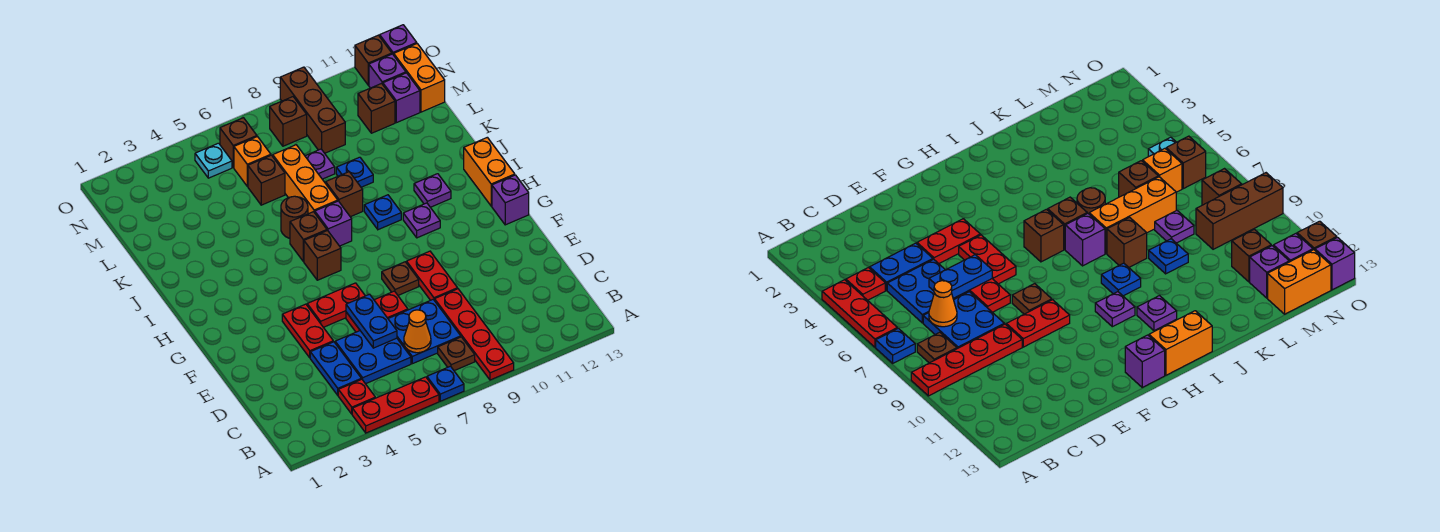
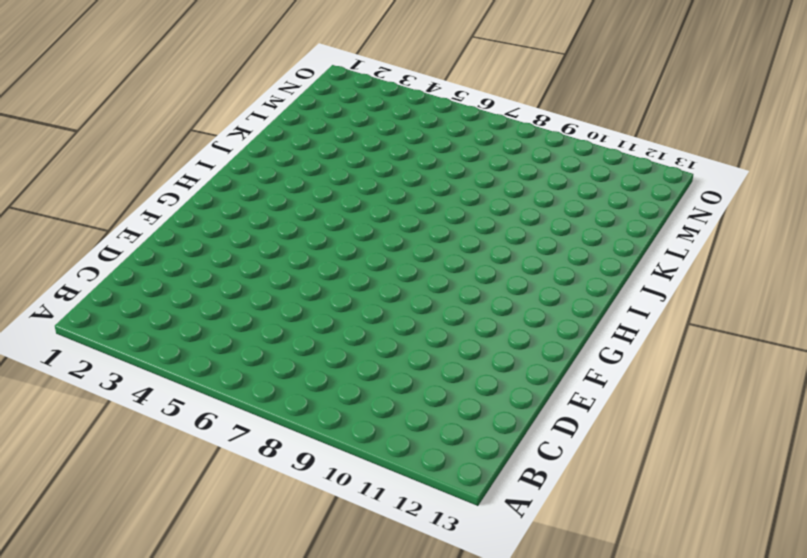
none -> red 1x3 plate [352,377,439,433]
none -> blue 1x1 plate [427,366,464,401]
none -> red 1x4 plate [435,289,514,380]
none -> red 1x1 plate [338,379,375,414]

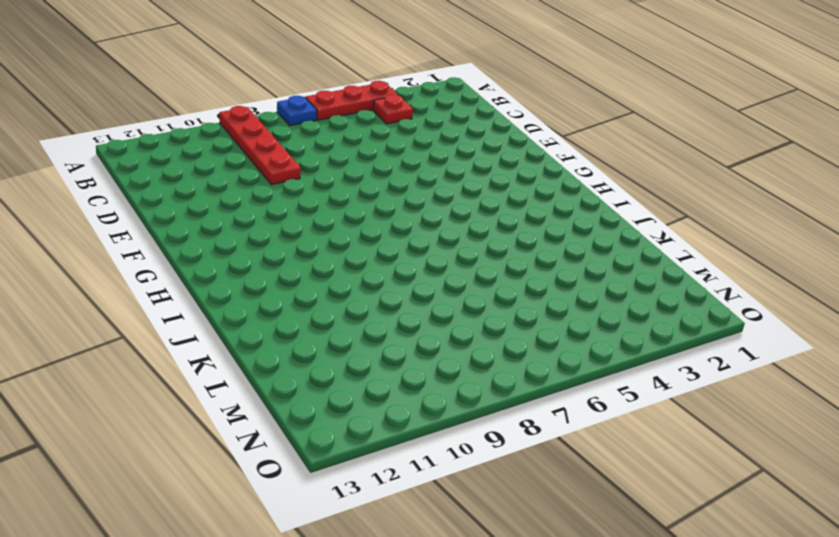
none -> brown 1x1 plate [438,337,475,371]
none -> blue 1x2 plate [310,342,361,395]
none -> blue 2x2 plate [335,331,411,384]
none -> blue 2x2 plate [388,300,461,364]

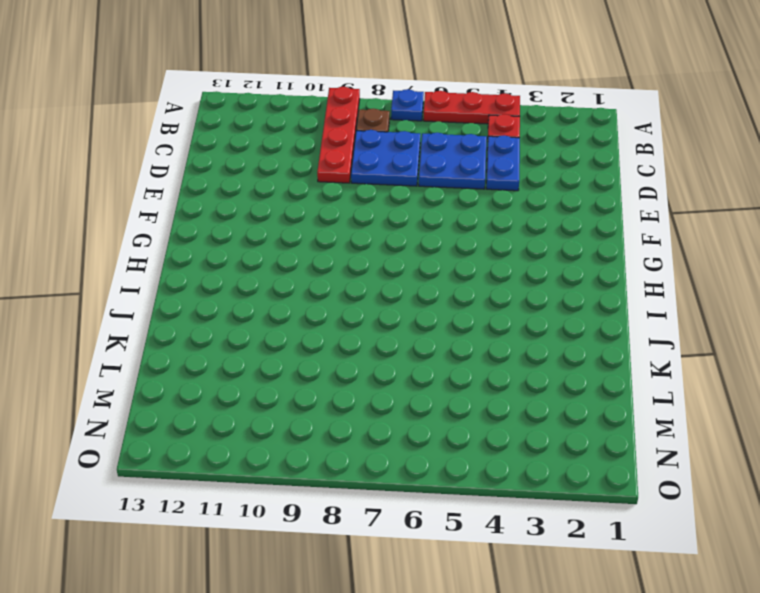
none -> red 1x2 plate [282,304,333,358]
none -> red 1x2 plate [346,291,408,332]
none -> red 1x2 plate [407,251,458,301]
none -> red 1x2 plate [307,283,365,327]

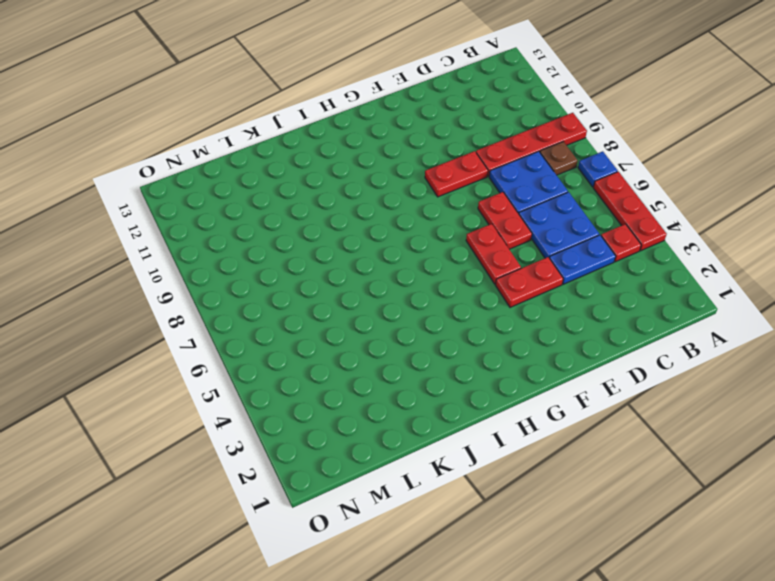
none -> brown 1x1 plate [382,262,419,295]
none -> purple 1x1 brick [492,175,529,225]
none -> brown 1x1 brick [304,231,341,280]
none -> purple 1x1 plate [403,203,440,238]

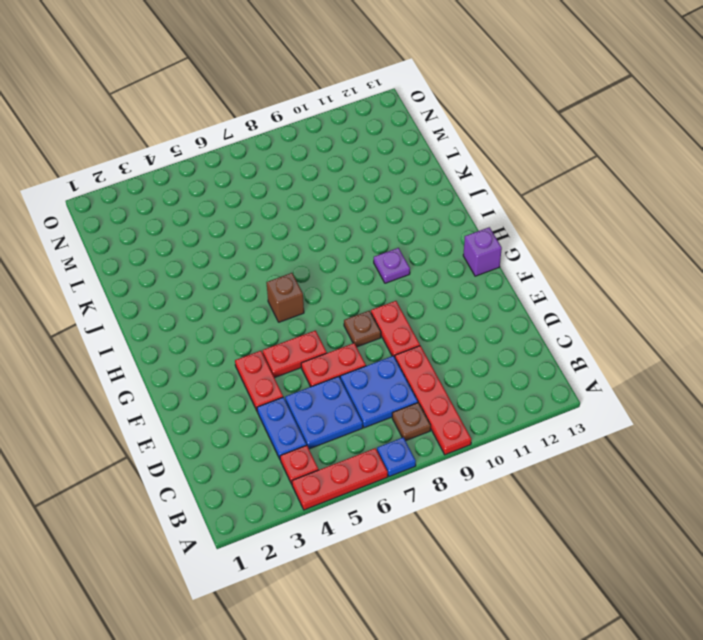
none -> orange 1x2 brick [464,137,515,206]
none -> brown 1x1 brick [290,212,327,261]
none -> purple 1x1 brick [315,201,352,246]
none -> blue 1x1 plate [364,195,401,230]

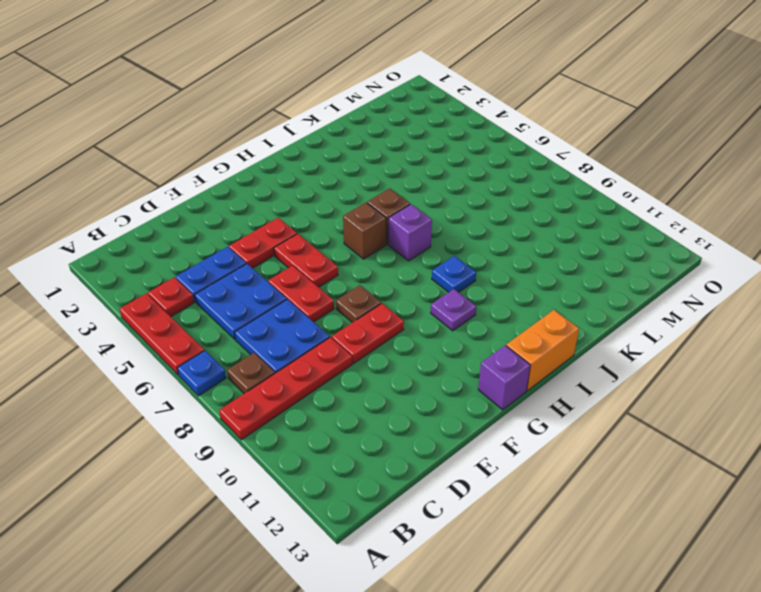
none -> purple 1x1 plate [414,174,451,207]
none -> brown 1x1 round brick [281,196,308,238]
none -> orange 1x3 brick [273,145,338,214]
none -> brown 1x1 brick [326,172,363,217]

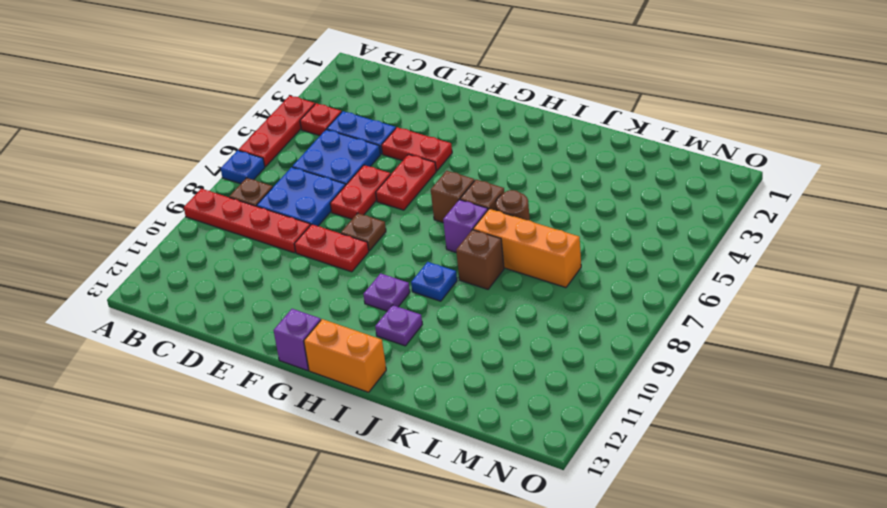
none -> blue 1x1 plate [336,157,373,187]
none -> brown 1x1 brick [248,155,285,205]
none -> purple 1x1 plate [305,149,335,179]
none -> orange 1x1 brick [234,137,271,186]

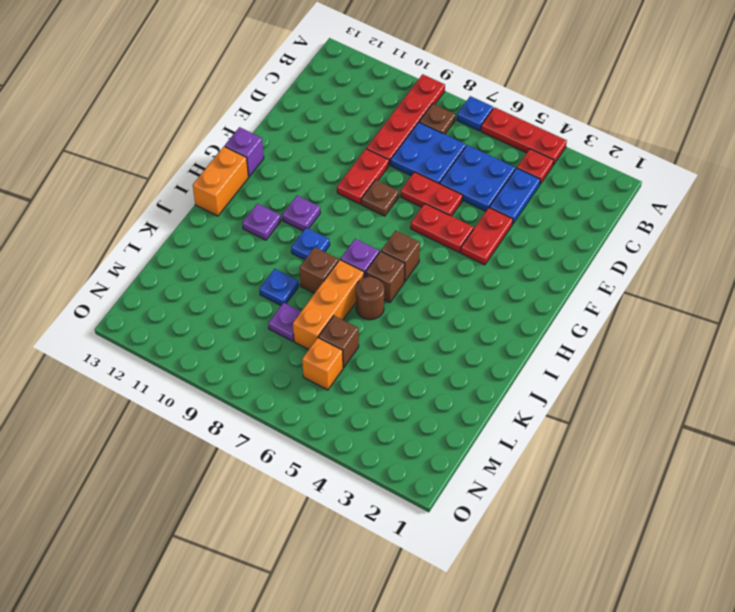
none -> brown 1x3 brick [280,67,345,153]
none -> brown 1x1 brick [358,84,395,133]
none -> purple 1x1 brick [383,73,420,123]
none -> orange 1x2 brick [394,44,445,112]

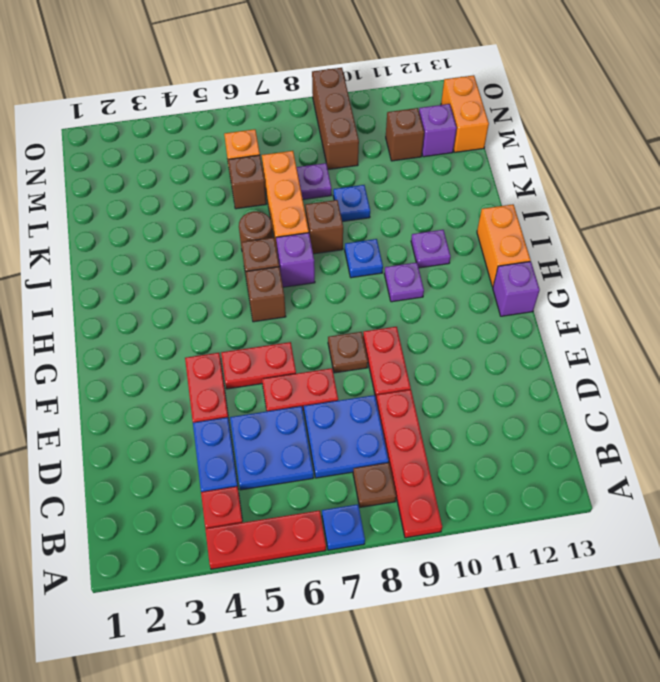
none -> cyan 1x1 plate [195,143,232,178]
none -> brown 1x1 brick [220,118,257,167]
none -> brown 1x1 brick [270,97,307,146]
none -> purple 1x1 brick [369,54,406,88]

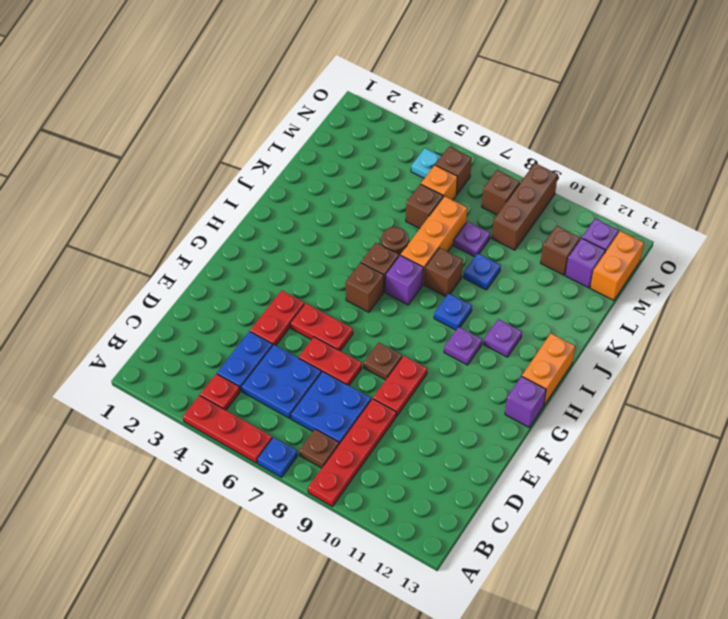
none -> brown 1x1 brick [355,35,392,85]
none -> purple 1x1 brick [380,25,417,55]
none -> orange 1x1 cone [404,310,431,353]
none -> blue 1x2 plate [346,294,397,348]

